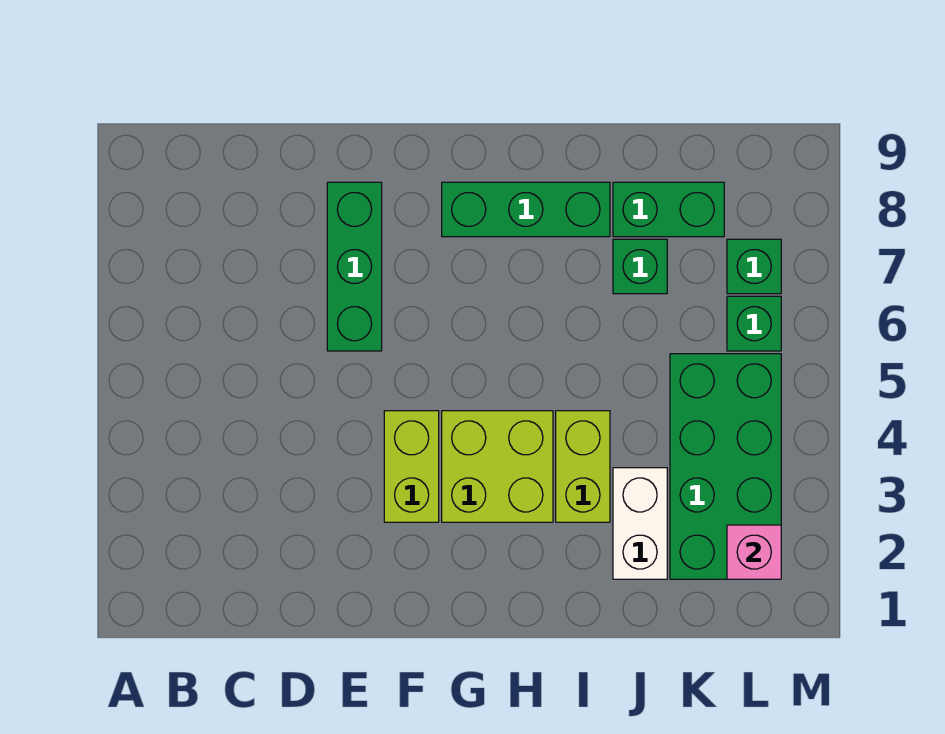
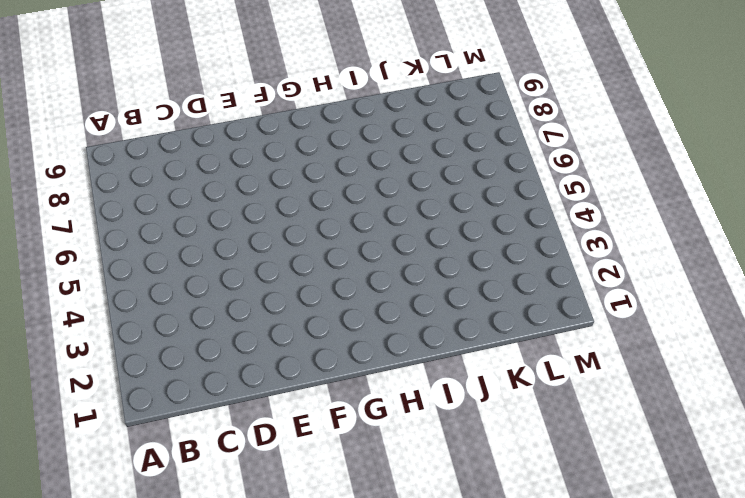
none -> green 1x3 brick [327,182,382,351]
none -> lime 1x2 brick [384,411,439,522]
none -> lime 2x2 brick [442,411,553,522]

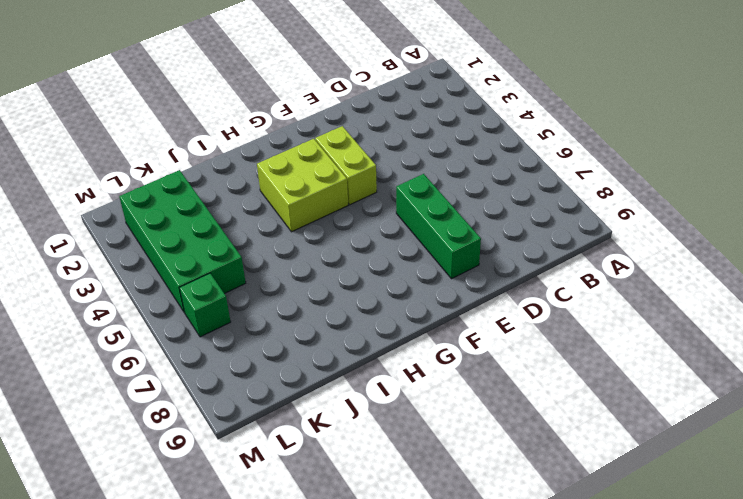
none -> green 1x3 brick [442,182,610,237]
none -> lime 1x2 brick [556,411,610,522]
none -> white 1x2 brick [613,468,667,579]

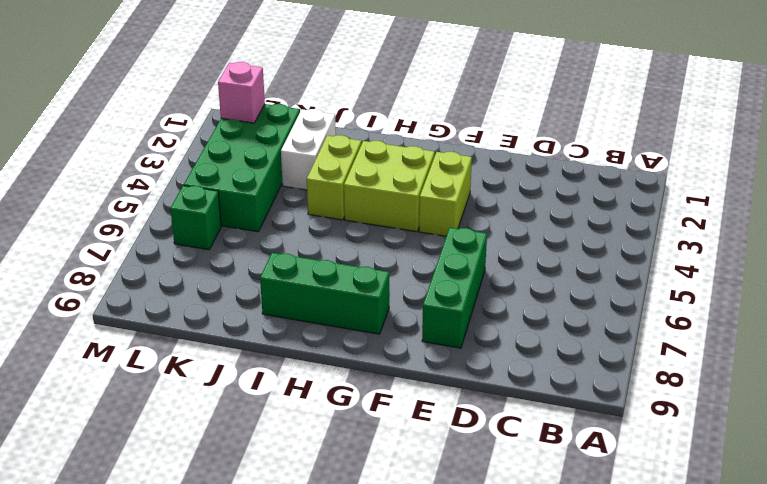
none -> green 1x1 brick [613,239,667,294]
none -> green 1x2 brick [613,182,724,237]
none -> green 1x1 brick [727,239,781,294]

